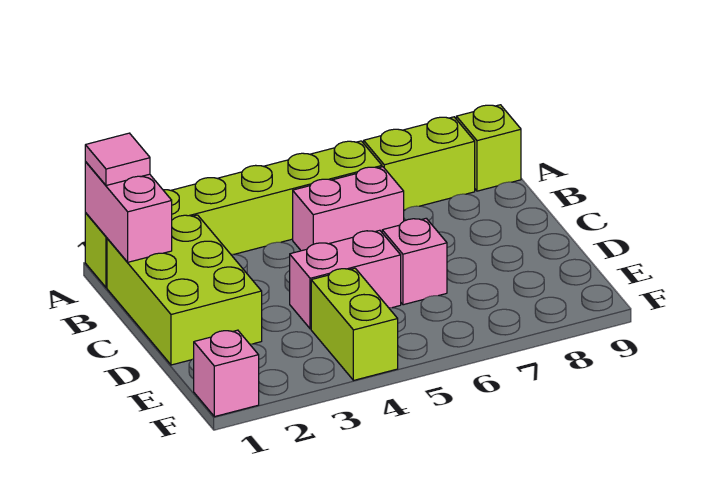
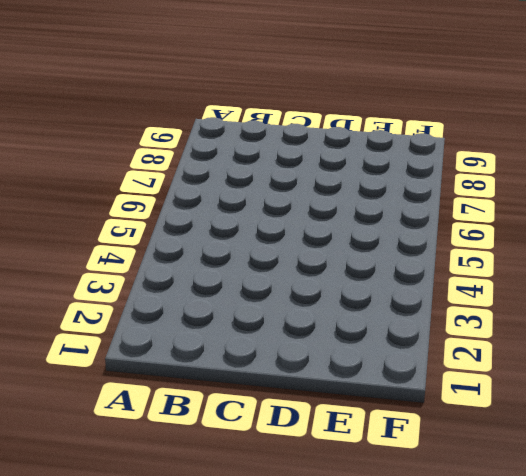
none -> lime 1x6 brick [85,141,382,288]
none -> lime 1x2 brick [364,117,475,210]

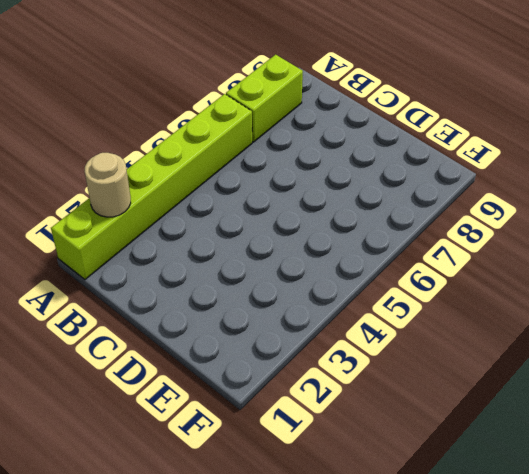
tan 1x1 round brick [85,153,131,217] -> none
none -> lime 1x1 brick [456,105,521,191]
none -> lime 2x3 brick [107,215,262,365]

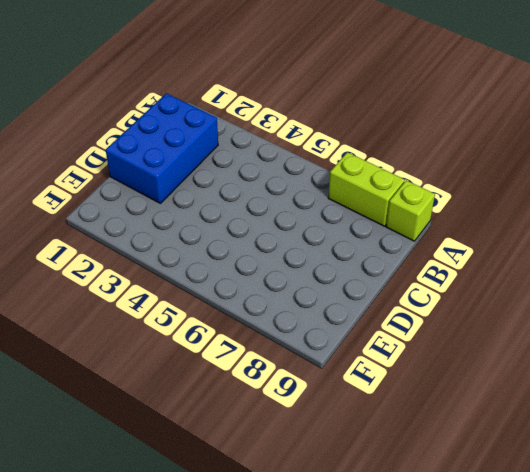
blue 2x3 brick [106,93,218,203] -> lime 2x3 brick [107,215,262,365]
none -> lime 1x6 brick [85,141,382,288]
none -> pink 1x2 brick [293,167,404,251]

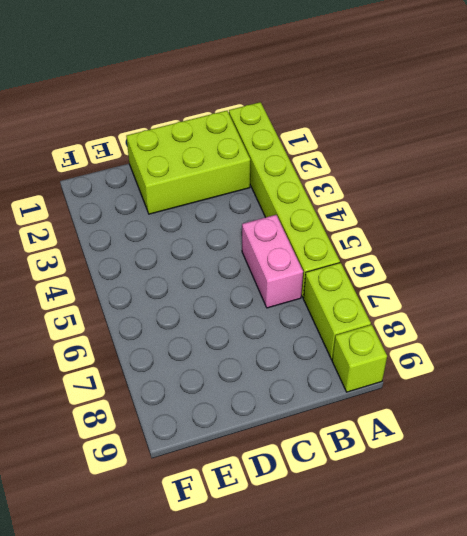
none -> pink 1x2 brick [290,230,401,329]
none -> pink 1x1 brick [382,218,447,305]

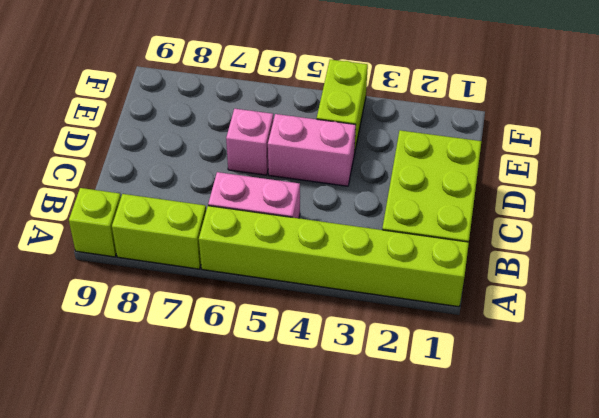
none -> pink 1x1 brick [194,330,259,417]
none -> pink 1x2 brick [85,162,172,262]

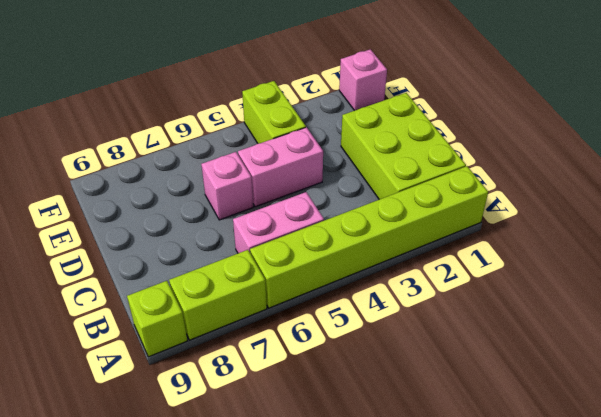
none -> pink 1x2 brick [85,162,172,262]
none -> pink 1x1 tile [85,133,150,186]

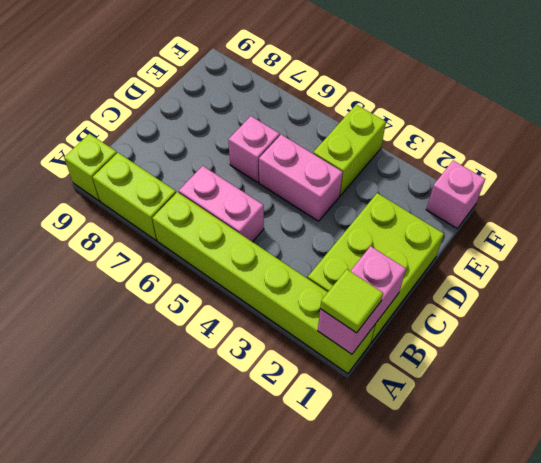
lime 1x1 tile [320,269,383,333] -> pink 1x1 tile [85,133,150,186]

